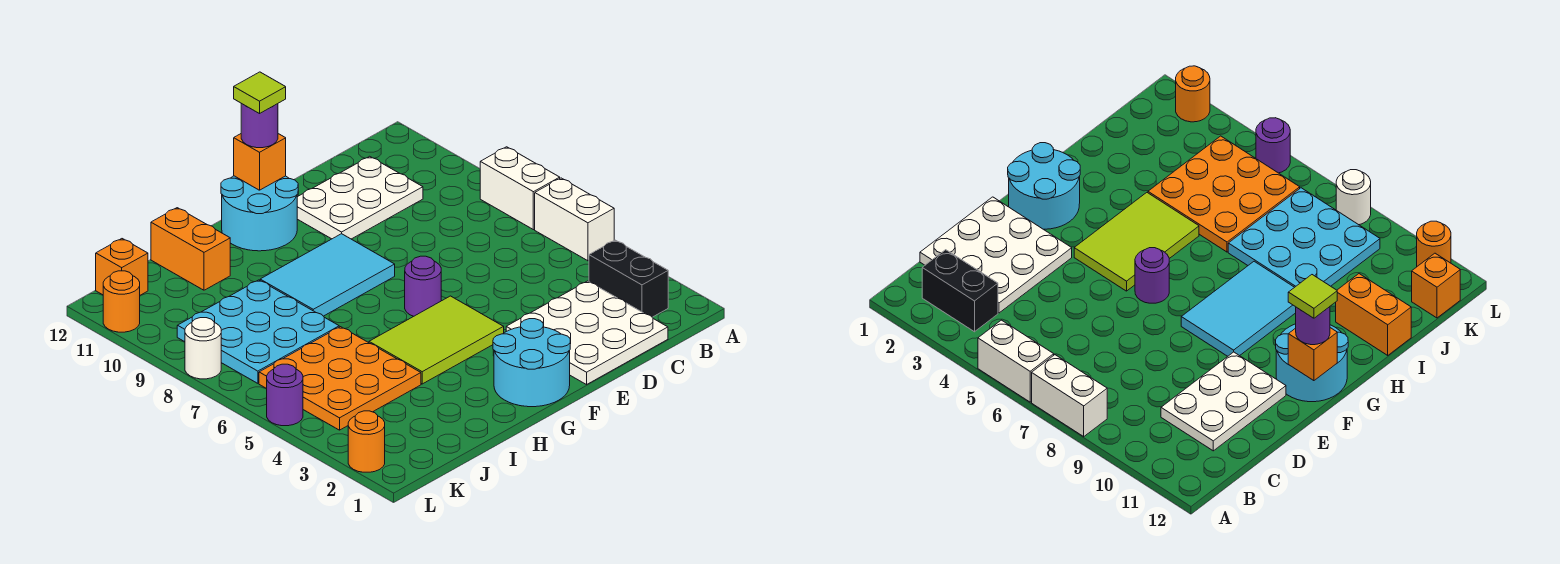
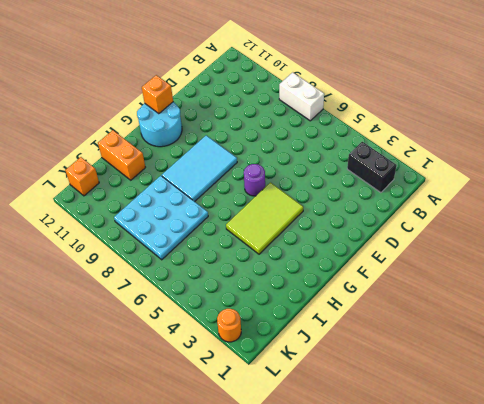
none -> white 1x2 brick [535,178,614,261]
none -> white 3x3 plate [506,281,668,385]
none -> white 2x3 plate [297,156,423,239]

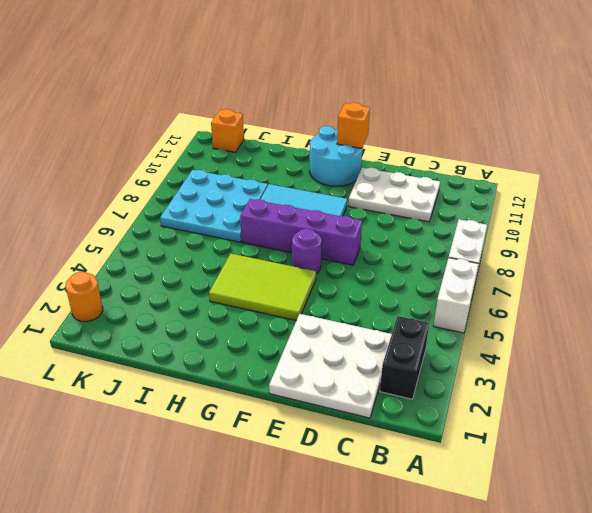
purple 1x4 brick [240,199,362,265] -> none
none -> cyan 2x2 round brick [493,319,570,407]
none -> orange 3x3 plate [259,327,421,430]
none -> orange 1x2 brick [151,208,230,290]

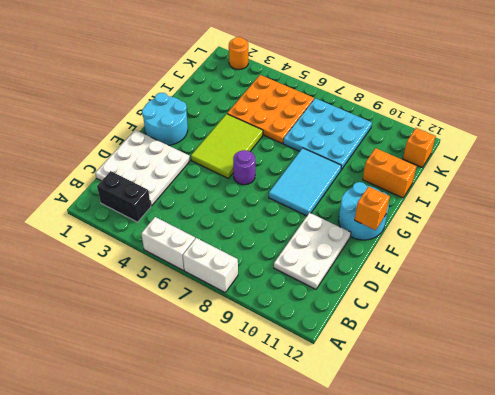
none -> purple 1x1 round brick [267,364,303,426]
none -> white 1x1 round brick [185,318,221,379]
none -> orange 1x1 round brick [103,271,140,332]

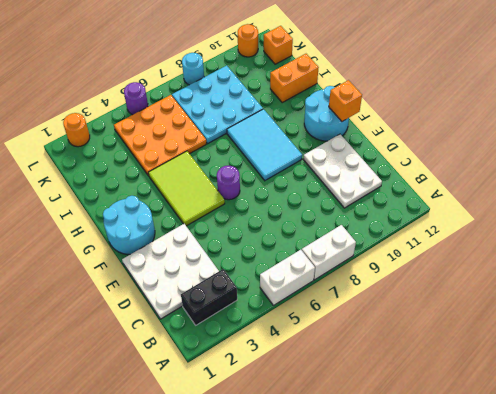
cyan 1x1 round brick [182,53,204,85] -> white 1x1 round brick [185,318,221,379]
none -> purple 1x1 round brick [241,104,278,148]
none -> lime 1x1 tile [234,72,286,114]

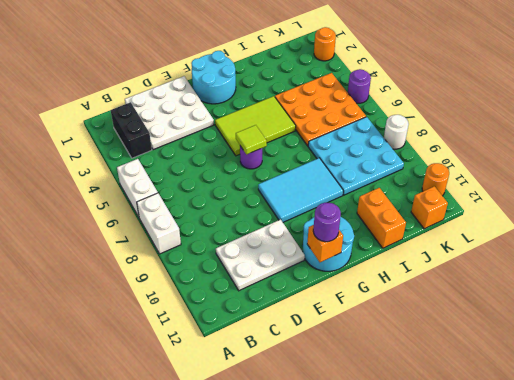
lime 1x1 tile [236,125,267,154] -> lime 1x1 tile moved to [234,72,286,114]

